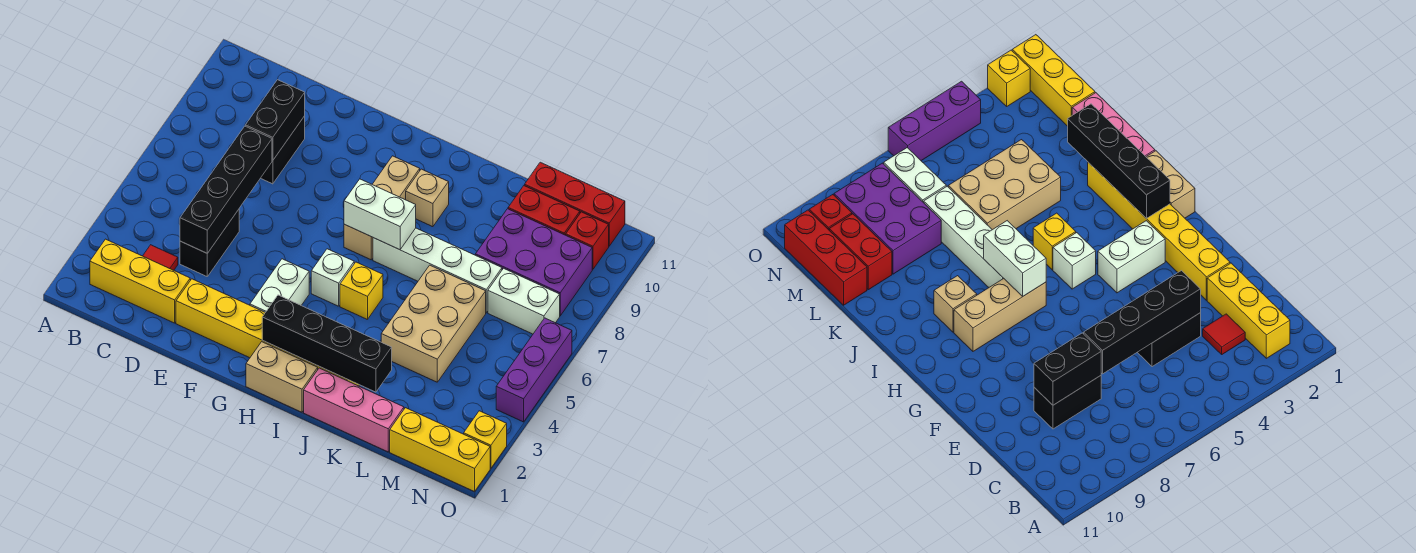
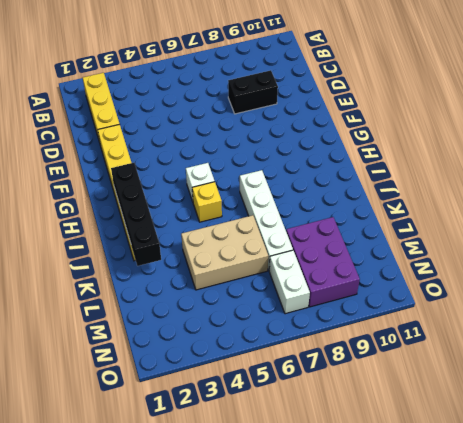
none -> red 1x1 tile [143,245,178,270]
none -> black 1x2 brick [180,209,239,276]
none -> white 1x2 brick [250,259,309,312]

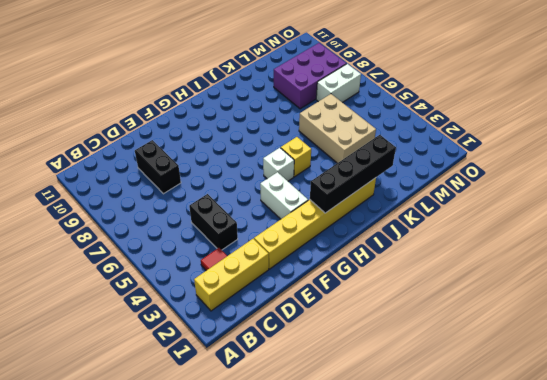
none -> tan 1x2 brick [246,342,318,412]
none -> tan 1x3 brick [344,156,420,260]
none -> white 1x4 brick [373,228,502,313]

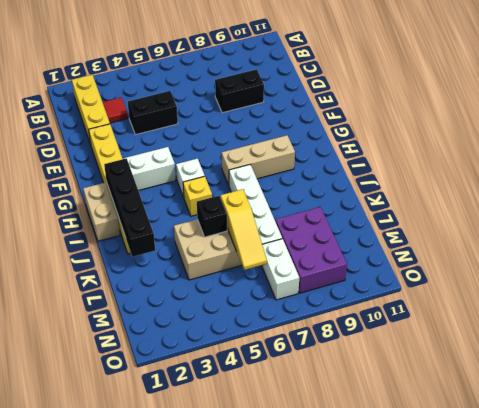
black 1x1 brick [197,196,227,237] -> none
yellow 1x3 slope [221,189,267,270] -> none
none -> tan 1x1 brick [406,169,449,227]
none -> pink 1x3 brick [304,368,404,452]
none -> red 1x2 brick [508,186,580,235]

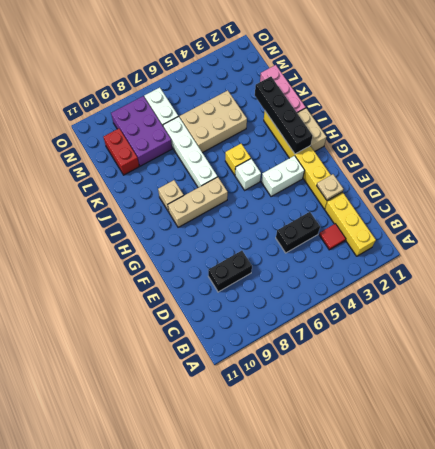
tan 1x1 plate [317,174,343,200] -> none
none -> red 1x3 brick [525,162,625,246]
none -> yellow 1x3 brick [390,408,490,492]
none -> red 1x1 brick [566,212,609,269]

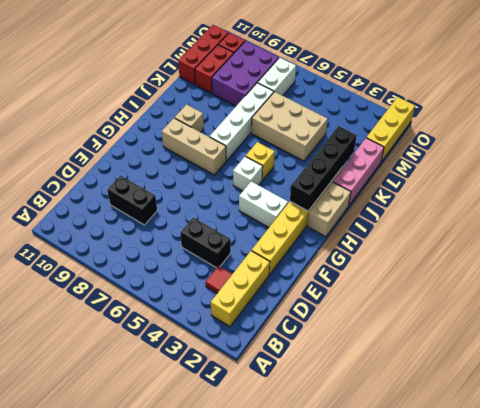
none -> yellow 1x1 brick [464,411,507,468]
none -> purple 1x3 brick [496,318,572,422]
none -> black 1x4 brick [180,126,272,253]

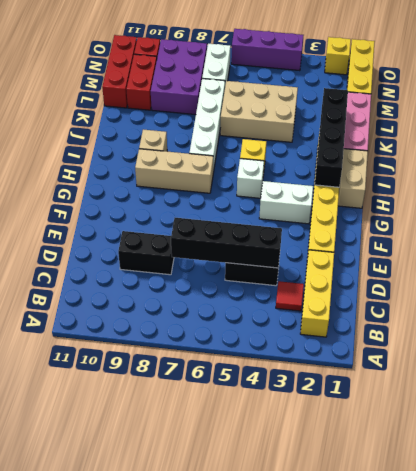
none -> black 1x2 brick [245,80,305,161]
none -> white 1x2 brick [344,179,416,250]

